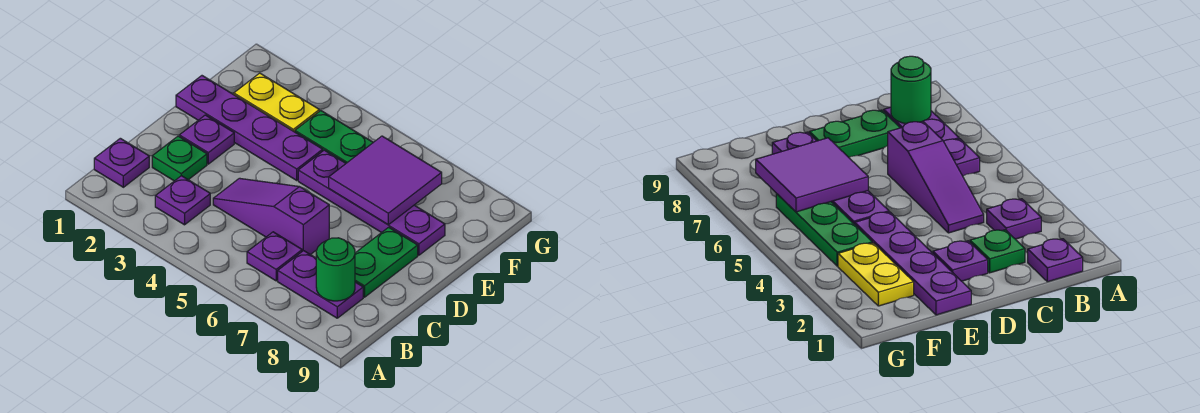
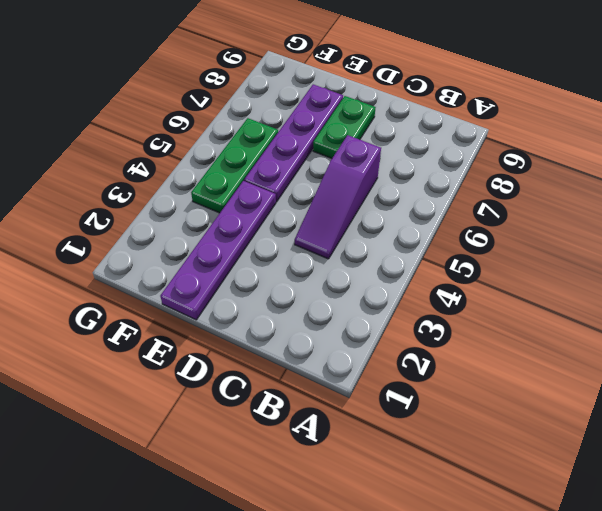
green 1x2 plate [313,96,376,159] -> green 1x2 plate turned to [355,227,418,297]
none -> purple 1x1 plate [94,138,149,187]
none -> purple 1x1 plate [155,176,210,225]
none -> purple 1x1 plate [247,232,302,281]

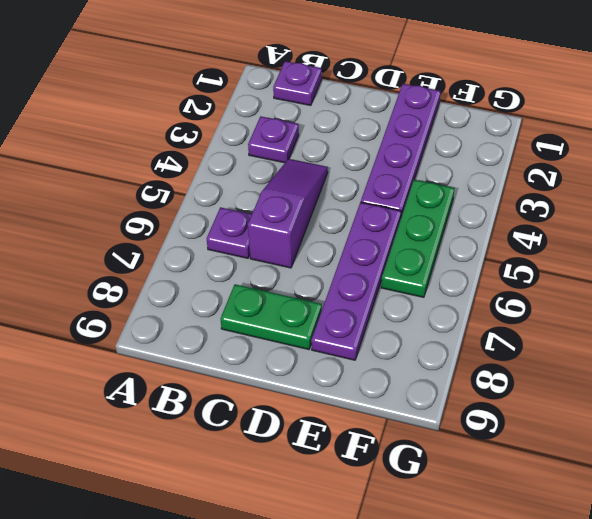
none -> purple 1x2 plate [278,251,363,318]
none -> green 1x1 plate [152,136,207,181]
none -> purple 1x1 plate [179,115,234,164]

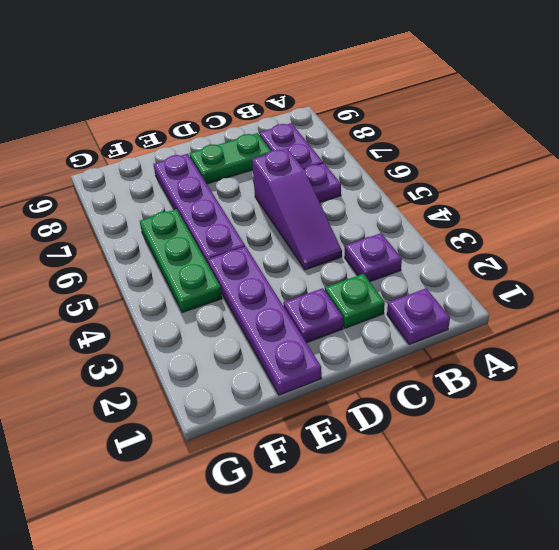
none -> yellow 1x2 plate [234,73,319,132]
none -> green 1x1 round brick [316,238,355,301]
none -> purple 2x2 tile [329,136,442,225]

